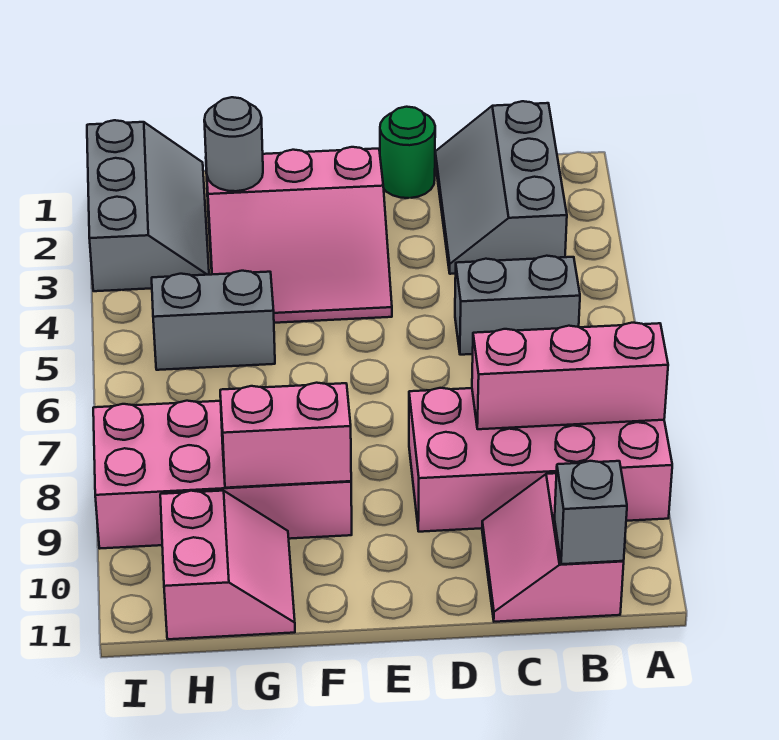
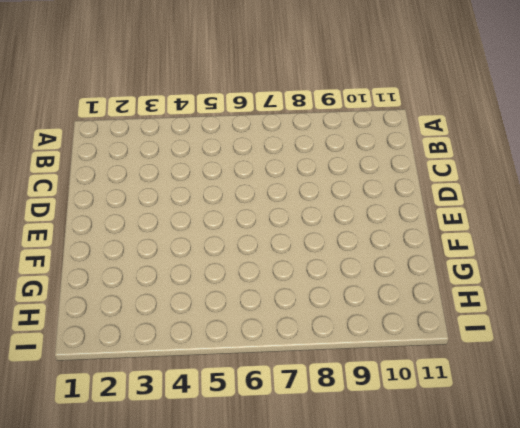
none -> pink 2x4 brick [409,388,672,532]
none -> grey 2x3 slope [435,101,567,274]
none -> grey 1x2 brick [455,256,580,355]

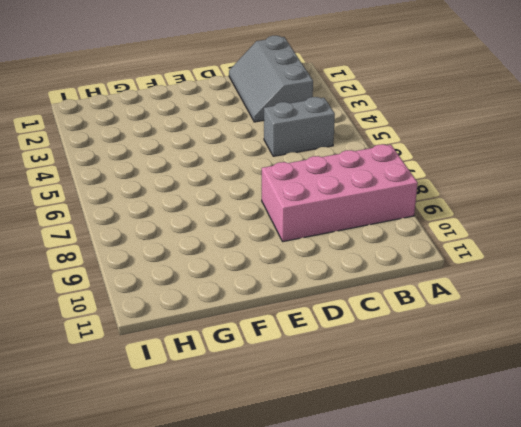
none -> pink 2x2 slope [482,473,624,622]
none -> green 1x1 round brick [380,107,435,198]
none -> pink 3x3 slope [206,147,392,323]

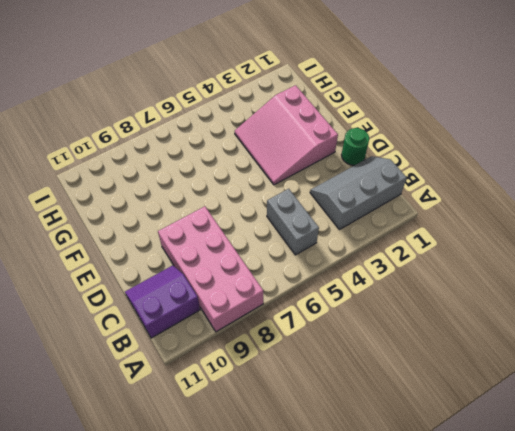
purple 2x2 slope [125,265,200,338] -> pink 2x2 slope [482,473,624,622]
none -> pink 2x4 brick [93,401,352,548]
none -> grey 1x2 brick [152,271,275,370]
none -> pink 2x2 slope [160,491,295,639]

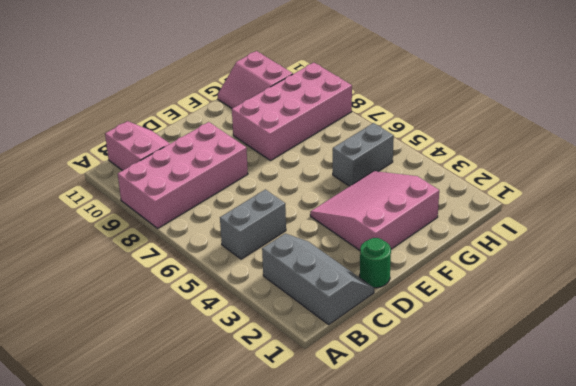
none -> grey 2x3 slope [87,120,209,291]
none -> pink 1x3 brick [472,323,668,429]
none -> grey 1x1 brick [555,461,627,564]

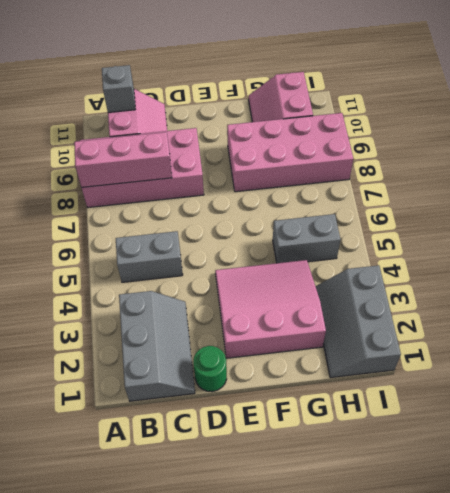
none -> pink 1x2 brick [220,383,351,488]
none -> grey 1x1 round brick [204,97,263,191]

